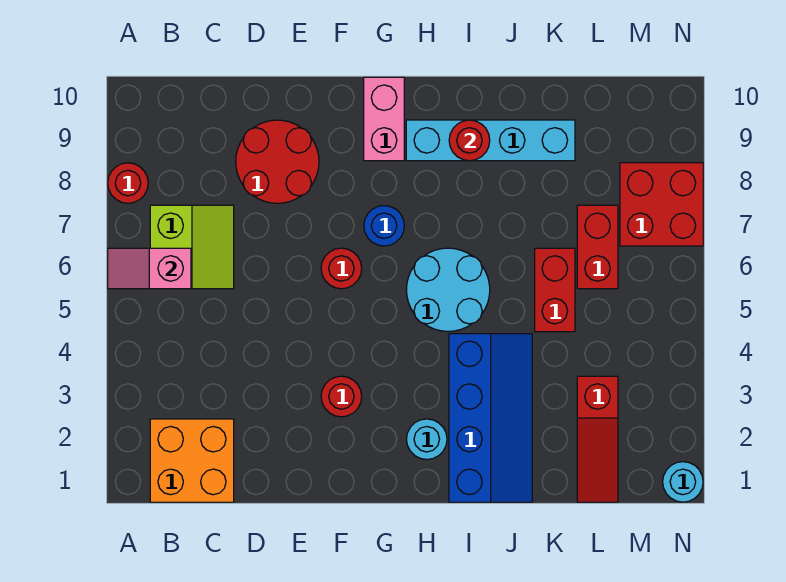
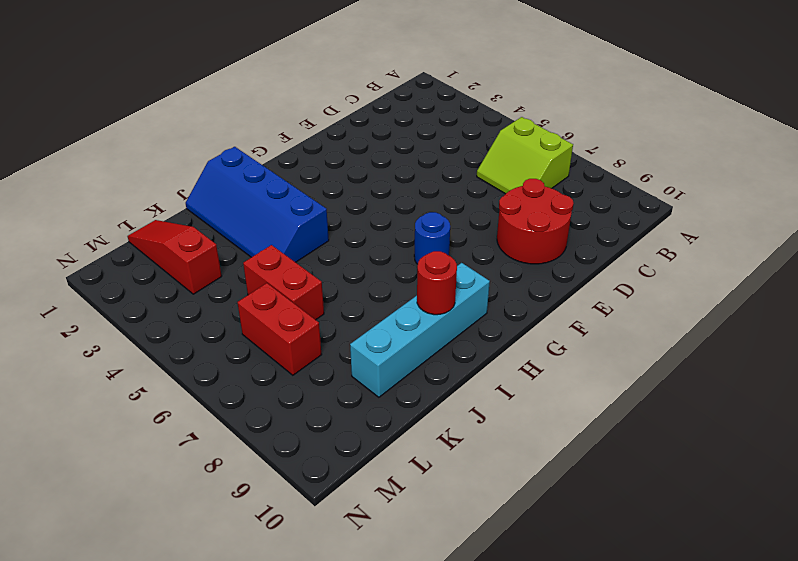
none -> red 1x1 round brick [108,163,148,203]
none -> orange 2x2 brick [150,419,234,502]
none -> red 1x1 round brick [321,376,362,417]

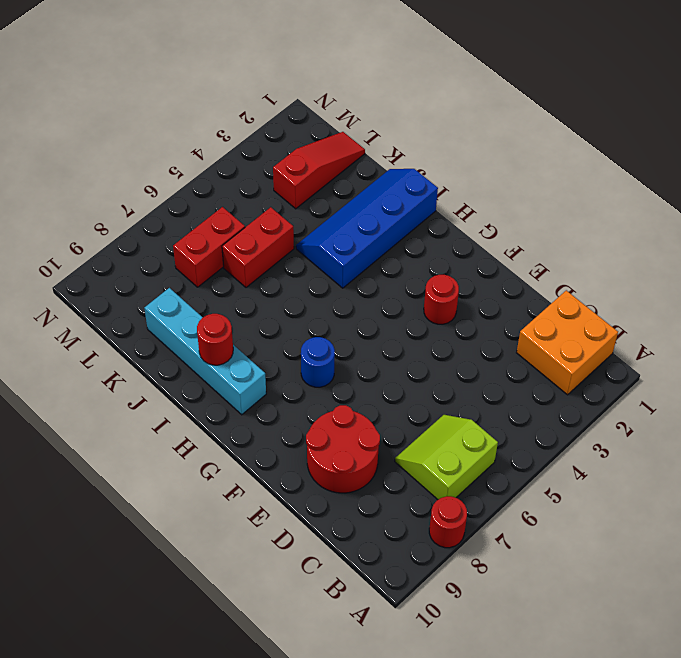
none -> red 1x1 round brick [321,248,362,289]
none -> pink 1x2 brick [364,77,404,161]
none -> cyan 1x1 round brick [407,419,447,460]

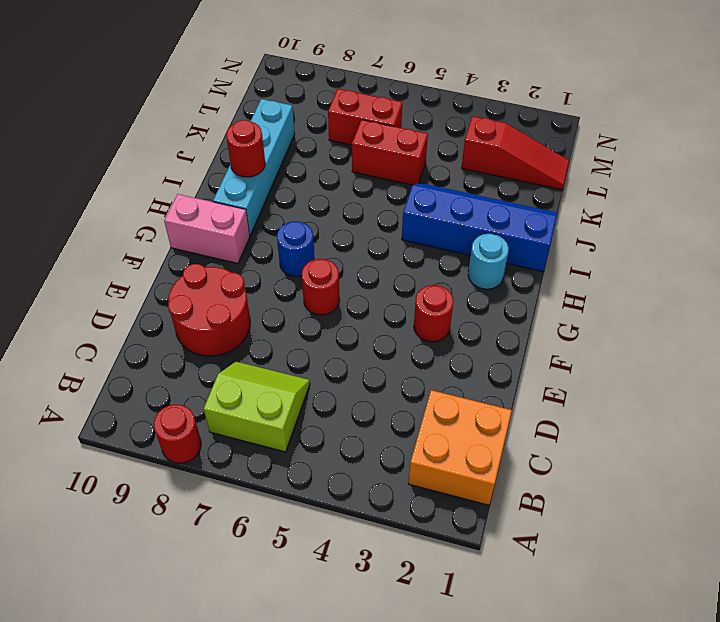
none -> cyan 2x2 round brick [406,248,490,331]
none -> red 2x2 brick [620,163,703,246]
none -> cyan 1x1 round brick [663,462,703,502]

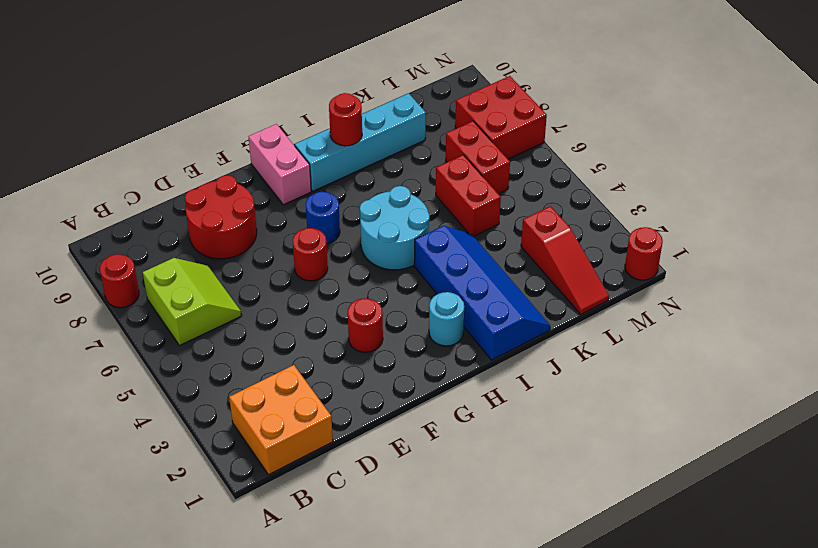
red 1x1 round brick [625,227,663,280] -> cyan 1x1 round brick [663,462,703,502]
none -> pink 1x2 slope [108,248,191,289]

